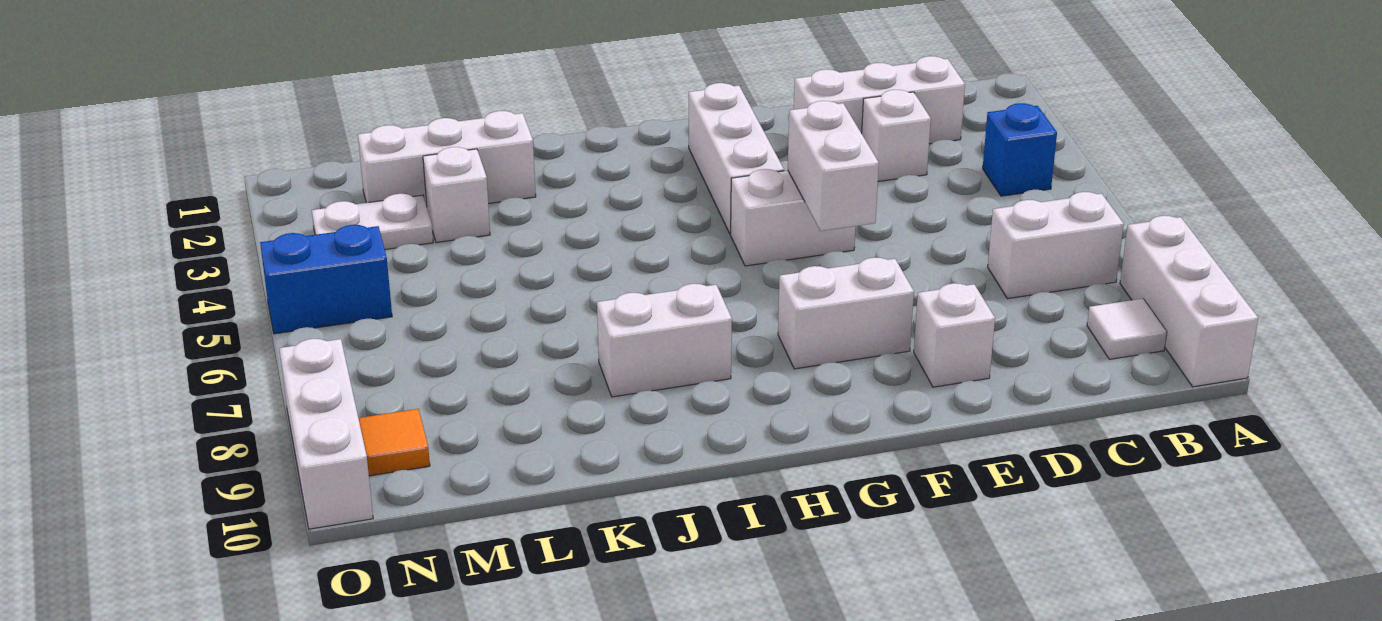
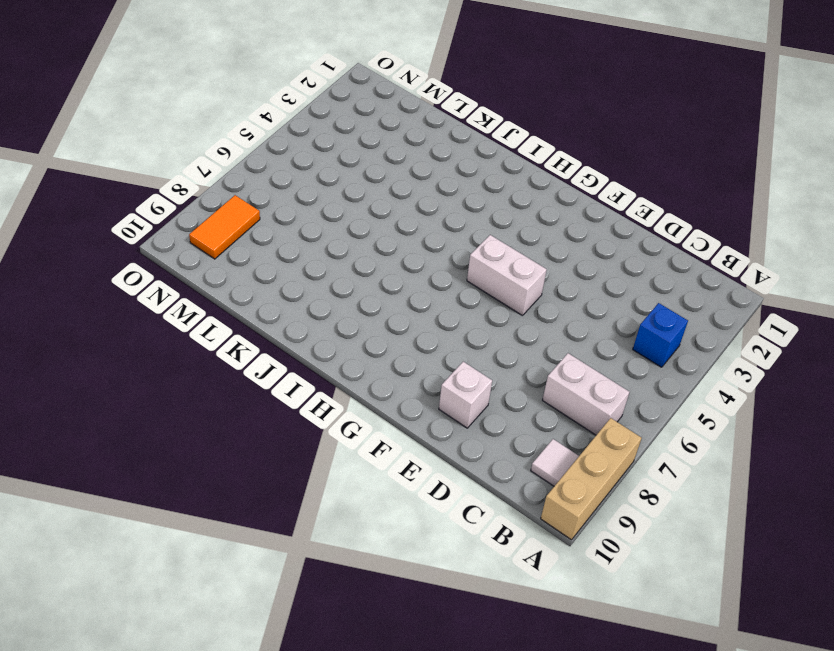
tan 1x3 brick [541,418,641,540] -> white 1x3 brick [1120,216,1258,387]
orange 1x2 tile [189,195,260,259] -> orange 1x1 tile [358,409,430,476]
none -> white 1x3 brick [794,56,965,144]
none -> white 1x1 brick [862,90,931,181]
none -> white 1x2 brick [778,257,914,369]

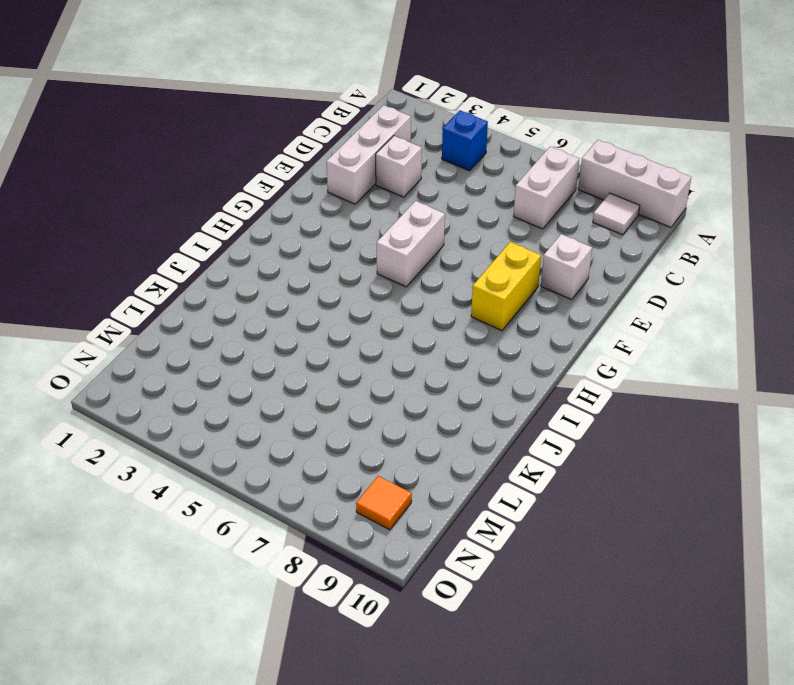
yellow 1x2 brick [471,242,541,331] -> white 1x2 brick [778,257,914,369]
none -> white 1x3 brick [689,83,784,234]
none -> white 1x2 brick [597,284,732,397]
none -> white 1x3 brick [358,111,536,206]

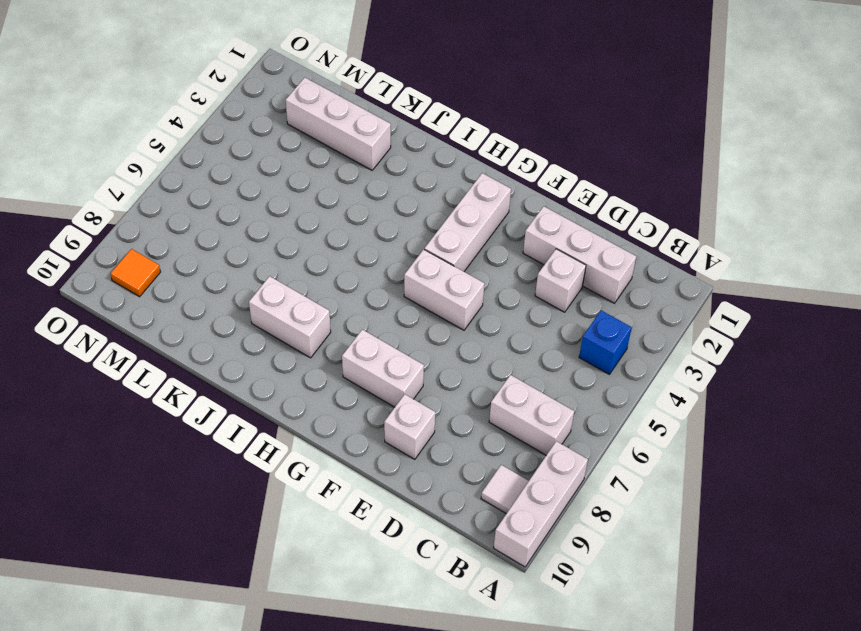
none -> white 1x1 brick [423,147,490,243]
none -> white 1x2 plate [312,194,433,250]
none -> blue 1x2 brick [260,225,392,334]

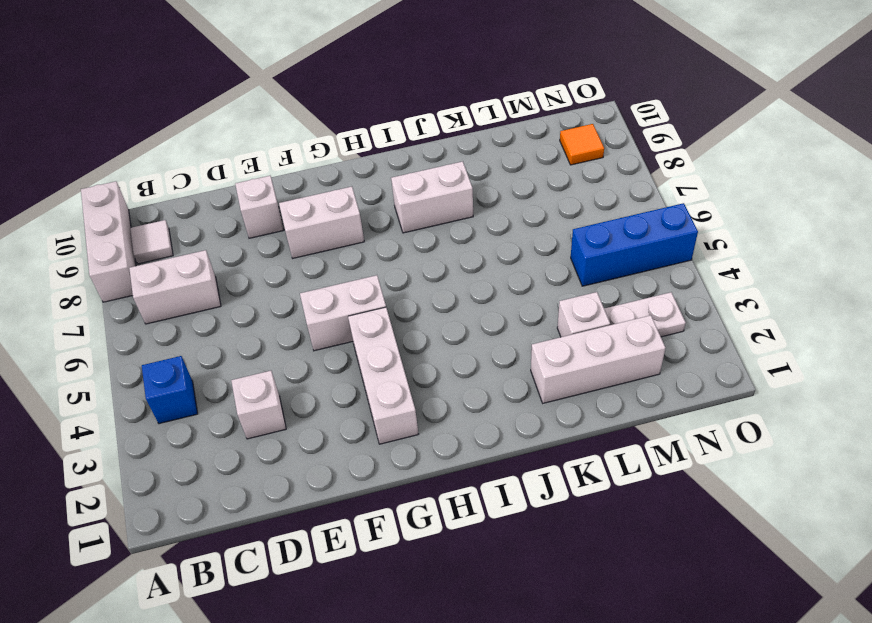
blue 1x3 brick [571,203,698,286] -> blue 1x2 brick [260,225,392,334]
none -> white 1x3 brick [794,56,965,144]
none -> white 1x3 brick [279,339,373,529]
none -> white 1x2 brick [788,101,879,231]

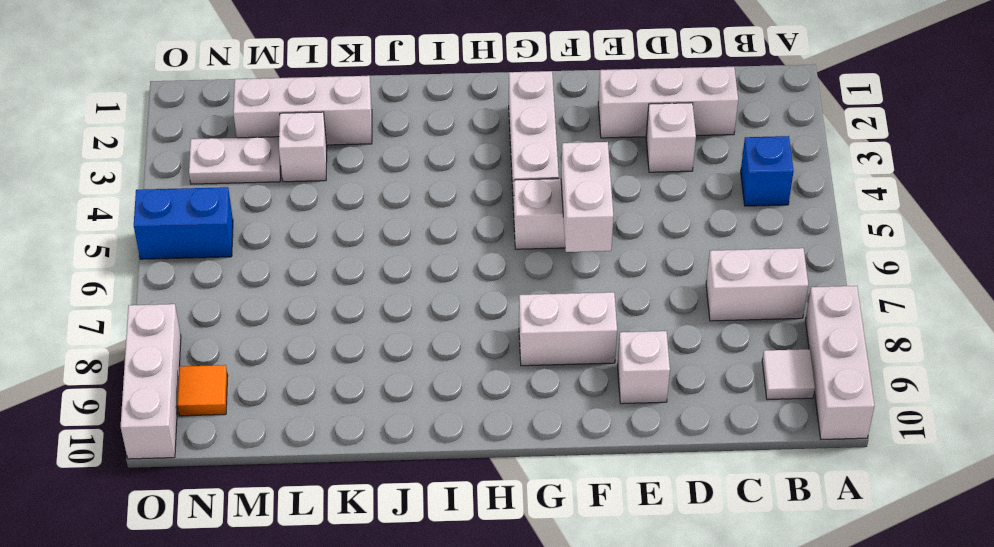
none -> white 1x2 brick [597,284,732,397]

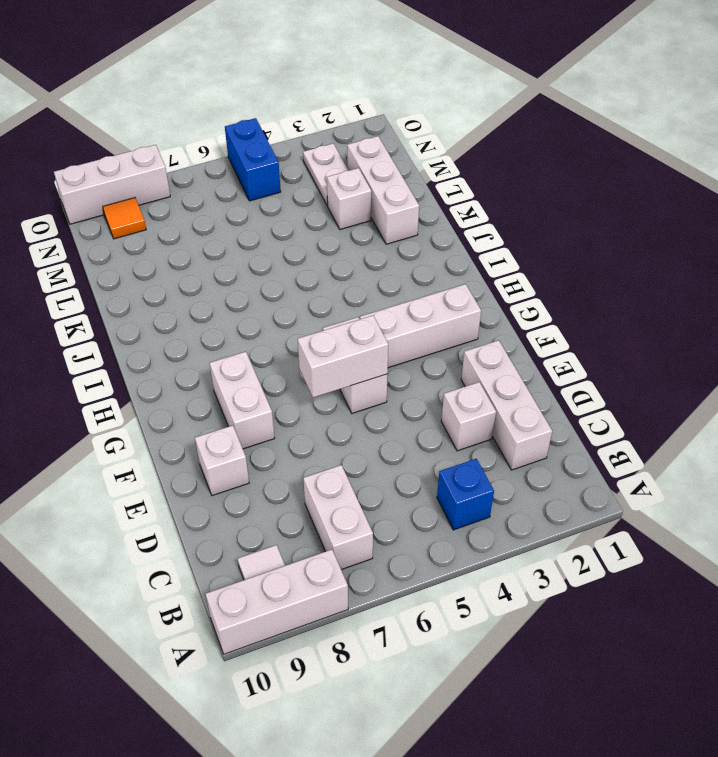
none -> white 1x2 brick [597,284,732,397]

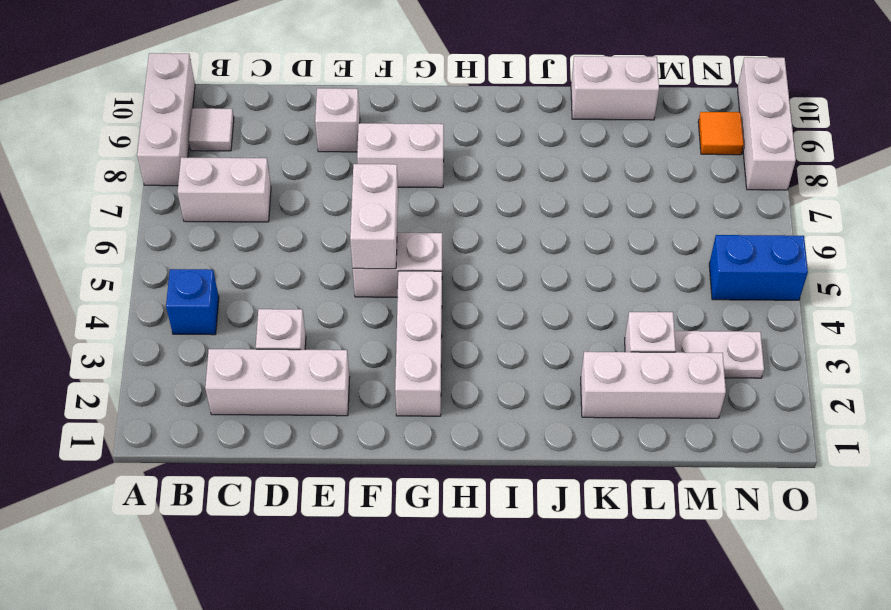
white 1x2 brick [571,56,659,120] -> white 1x2 brick moved to [597,284,732,397]

